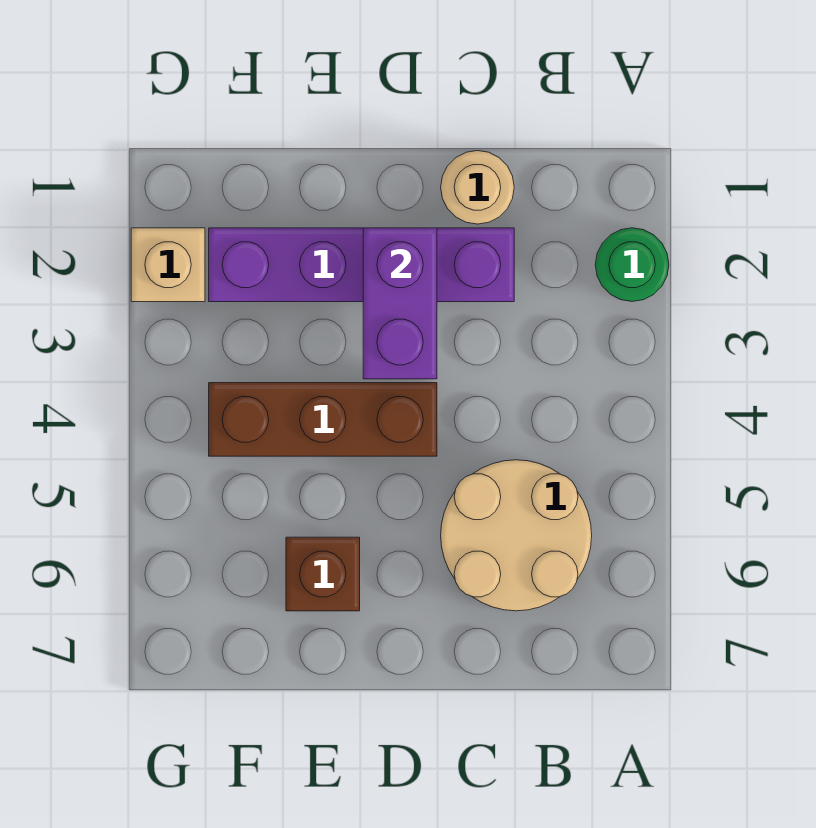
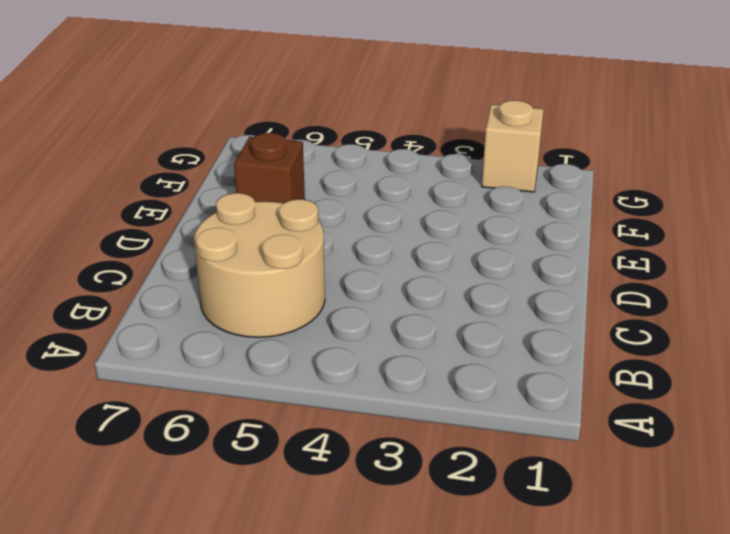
none -> green 1x1 round brick [595,228,669,301]
none -> tan 1x1 round brick [441,151,514,224]

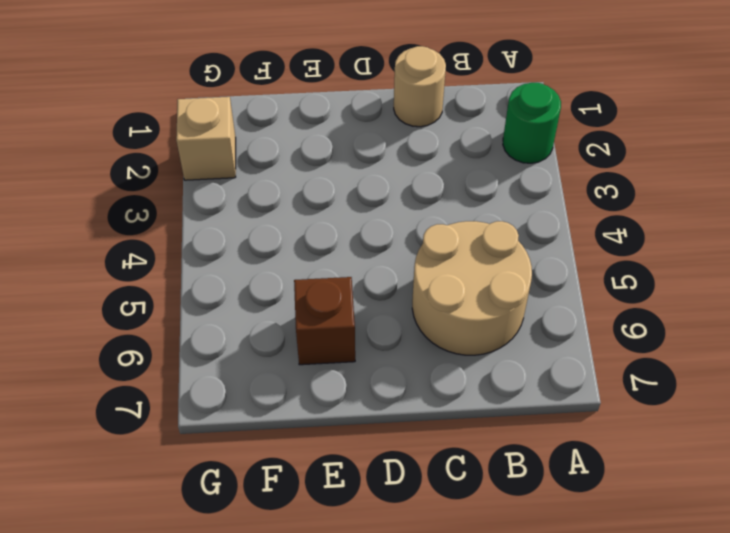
none -> purple 1x4 brick [209,228,514,302]
none -> brown 1x3 brick [209,383,437,456]

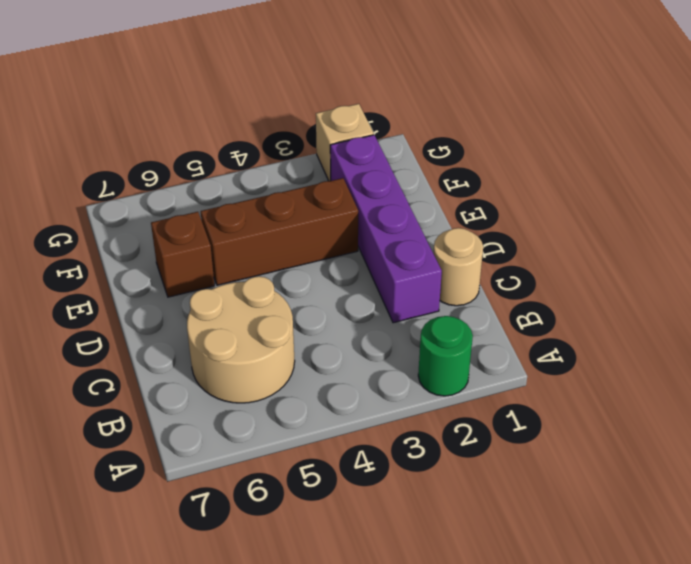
brown 1x3 brick [201,178,358,285] -> brown 1x3 brick turned to [209,383,437,456]
none -> purple 1x2 brick [363,228,437,379]

